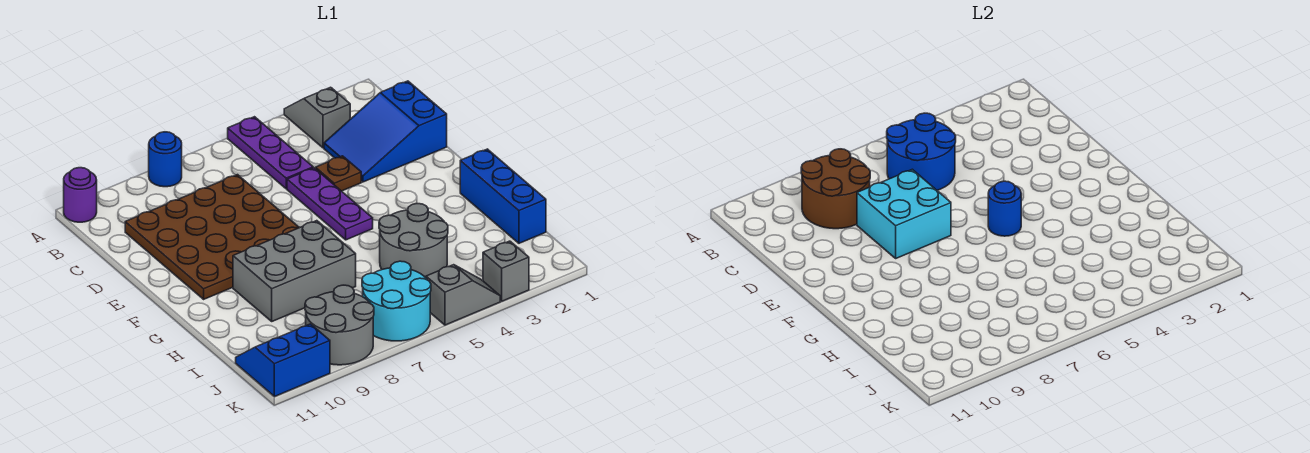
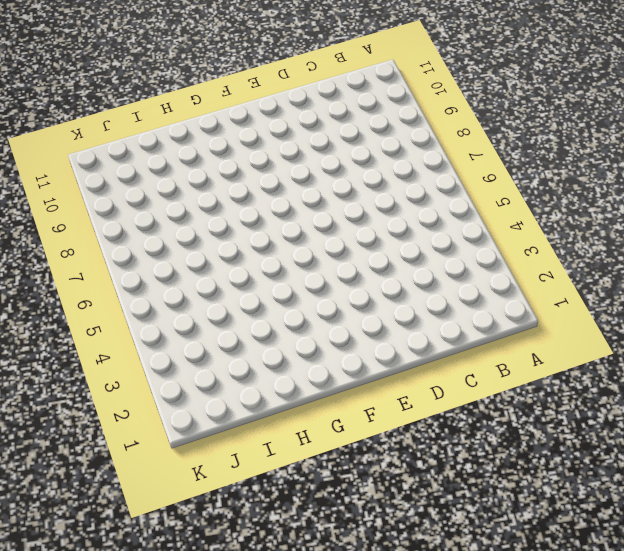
none -> grey 1x2 slope [284,87,350,148]
none -> purple 1x3 plate [228,117,313,189]
none -> blue 1x1 round brick [149,132,182,187]

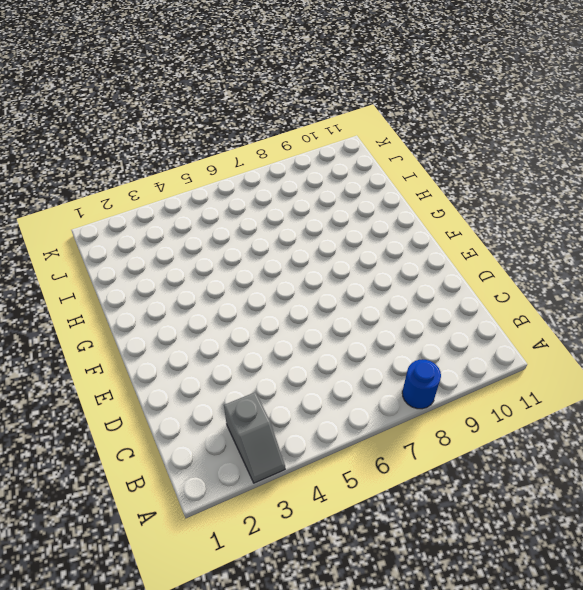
none -> purple 1x3 plate [228,117,313,189]
none -> purple 1x1 round brick [64,168,97,222]
none -> blue 2x3 slope [324,81,447,182]

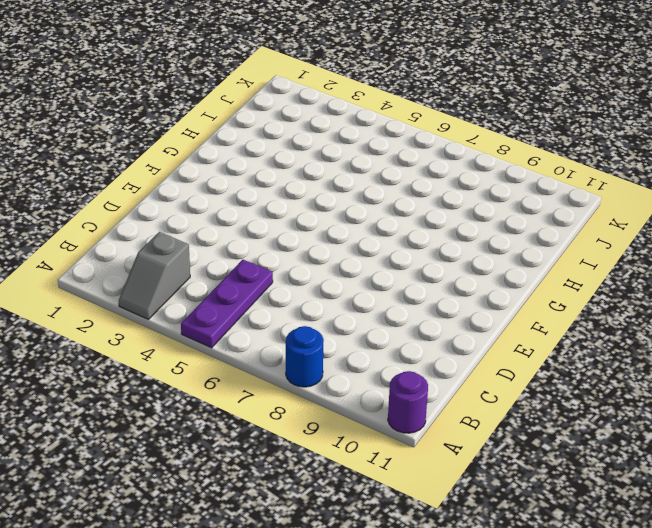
none -> blue 2x3 slope [324,81,447,182]
none -> brown 4x4 plate [125,175,299,299]
none -> brown 1x1 plate [316,156,361,191]

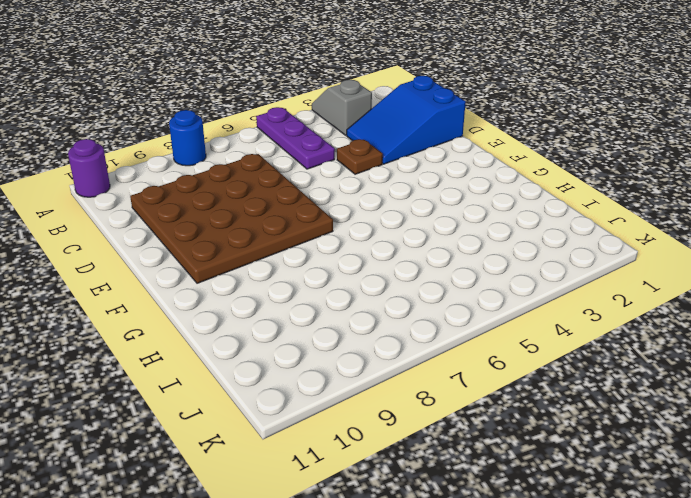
none -> purple 1x3 plate [287,168,373,240]
none -> blue 1x3 brick [460,149,546,243]
none -> grey 2x3 brick [233,221,356,321]

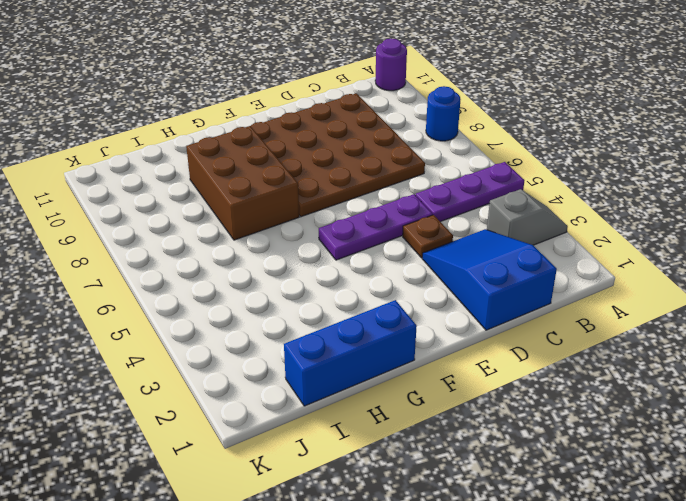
brown 2x3 brick [186,126,299,240] -> grey 2x3 brick [233,221,356,321]
none -> grey 2x2 round brick [379,204,448,278]
none -> cyan 2x2 round brick [362,261,431,341]
none -> grey 2x2 round brick [305,285,374,365]

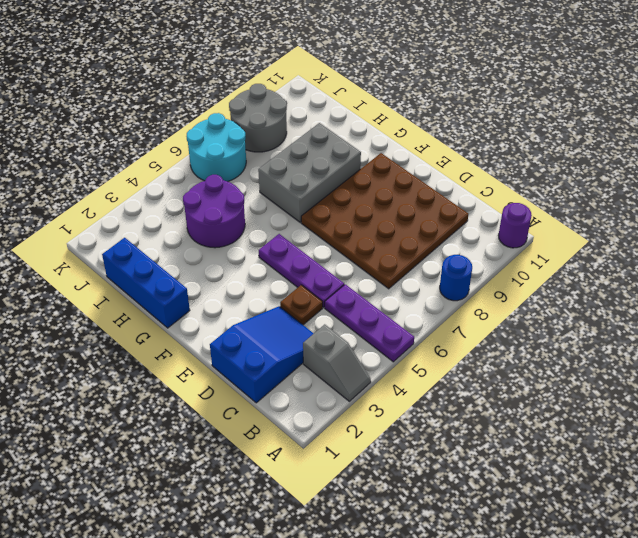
purple 2x2 round brick [183,175,245,248] -> grey 2x2 round brick [379,204,448,278]
none -> blue 2x2 slope [236,324,330,397]
none -> grey 1x1 brick [483,241,529,301]
none -> grey 1x2 slope [426,265,500,325]

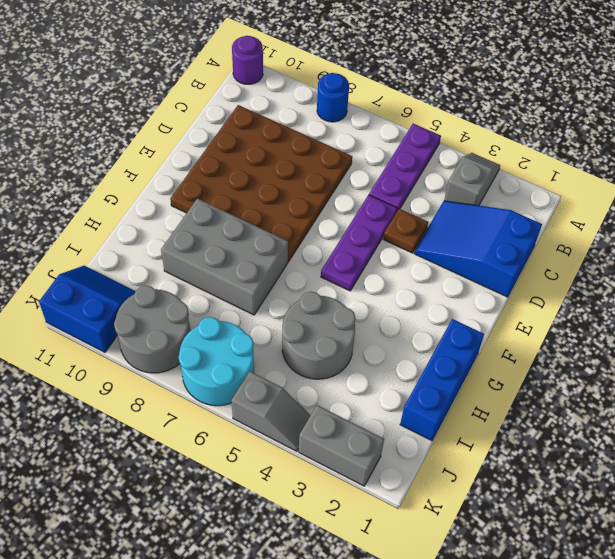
grey 1x2 brick [299,405,384,486] -> grey 1x1 brick [483,241,529,301]
none -> blue 2x2 round brick [887,113,956,190]
none -> brown 2x2 round brick [801,149,870,229]
none -> cyan 2x2 brick [857,169,951,258]

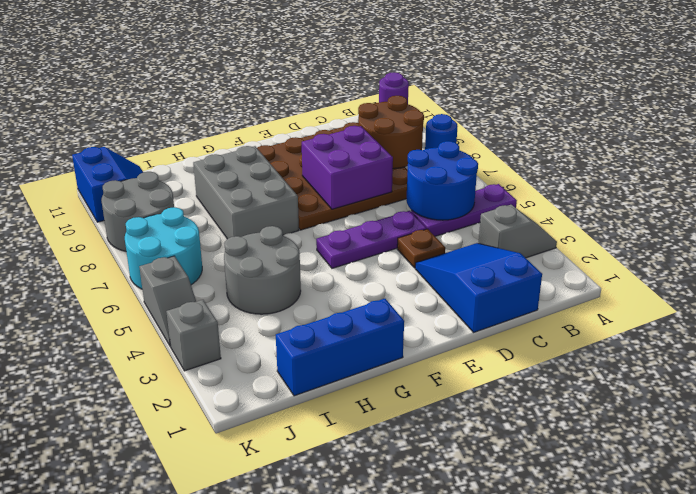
purple 2x2 brick [302,126,393,209] -> cyan 2x2 brick [857,169,951,258]
none -> blue 1x1 round brick [988,181,1021,236]

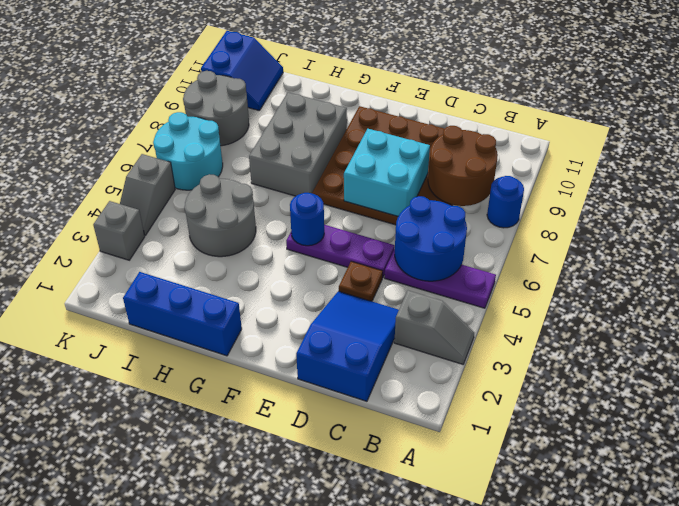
none -> purple 1x1 round brick [64,168,97,222]

